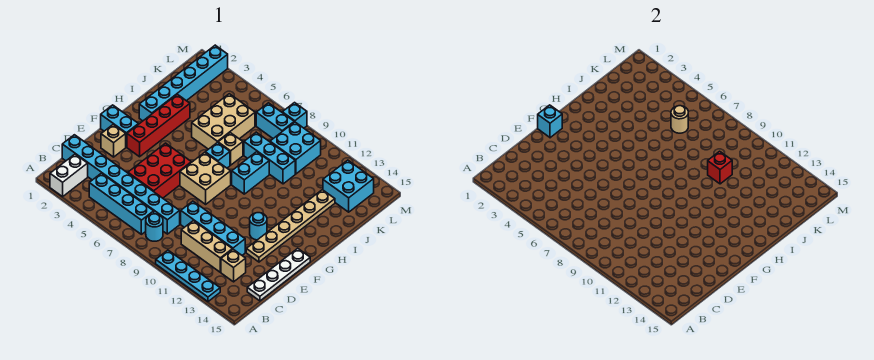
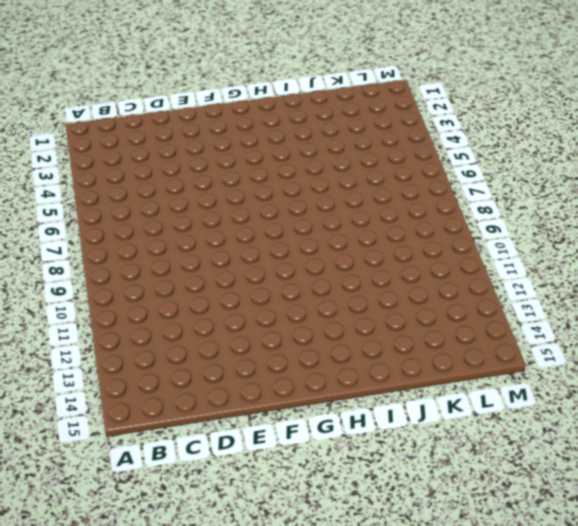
none -> white 1x2 brick [50,154,88,197]
none -> cyan 1x4 plate [156,250,220,302]
none -> cyan 1x4 brick [89,173,154,234]

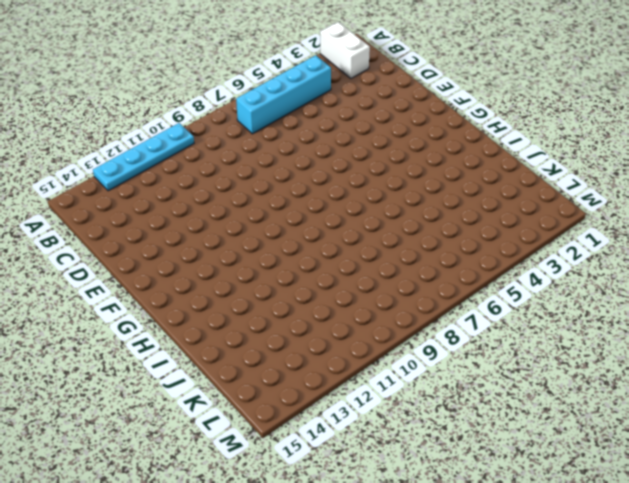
none -> cyan 1x1 round brick [146,214,163,241]
none -> cyan 1x8 brick [62,135,180,234]
none -> tan 1x3 brick [181,221,232,272]

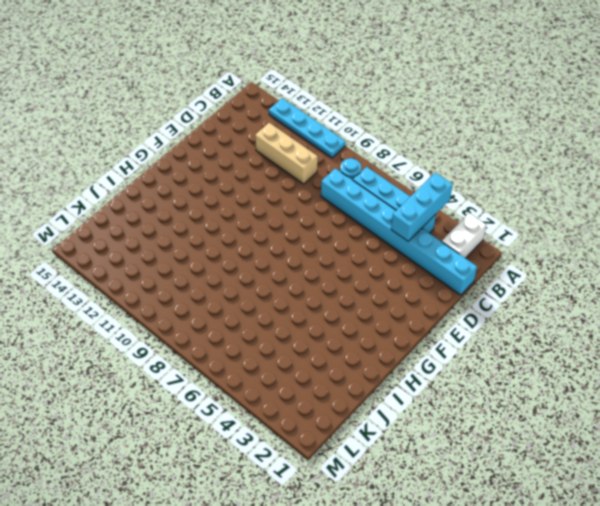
cyan 1x3 brick [391,173,453,241] -> cyan 1x3 brick turned to [244,132,295,184]
none -> tan 1x1 brick [221,249,246,282]
none -> white 1x4 plate [247,248,310,301]
none -> red 2x3 brick [128,143,191,198]

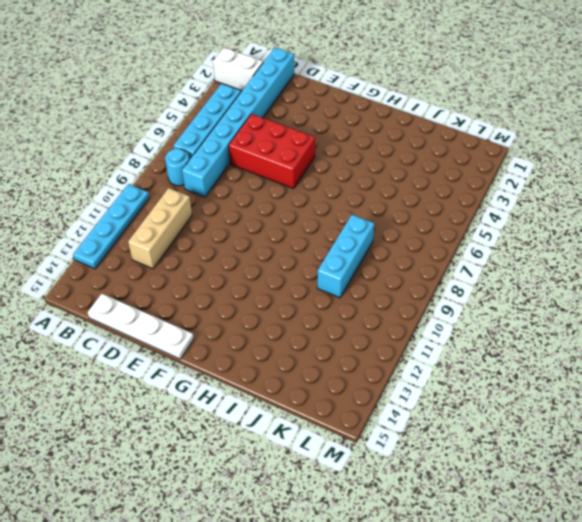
none -> tan 1x1 brick [221,249,246,282]
none -> cyan 1x4 brick [181,201,245,255]
none -> tan 1x1 brick [101,125,126,157]

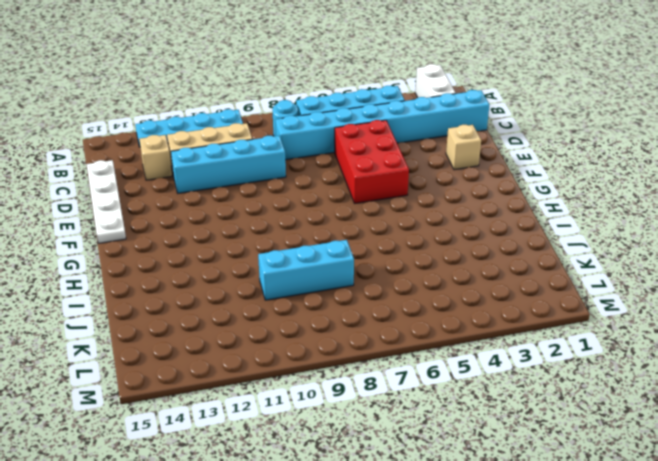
none -> tan 1x6 plate [246,190,335,262]
none -> cyan 1x2 brick [101,105,138,147]
none -> red 1x4 brick [127,94,190,157]

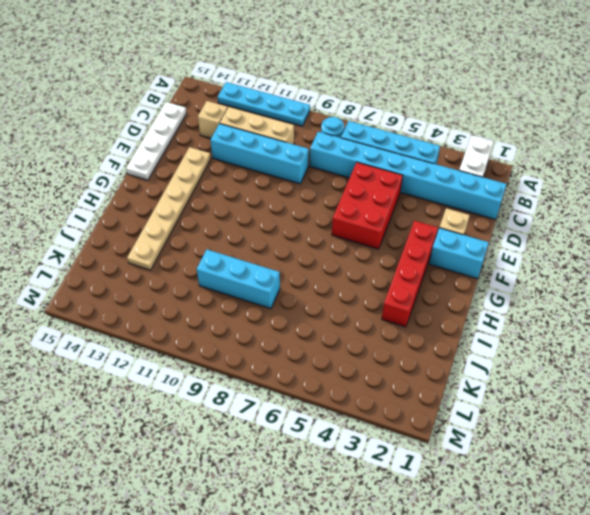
none -> tan 2x2 brick [180,152,231,204]
none -> cyan 1x1 round brick [250,213,267,240]
none -> cyan 1x6 brick [139,45,228,121]

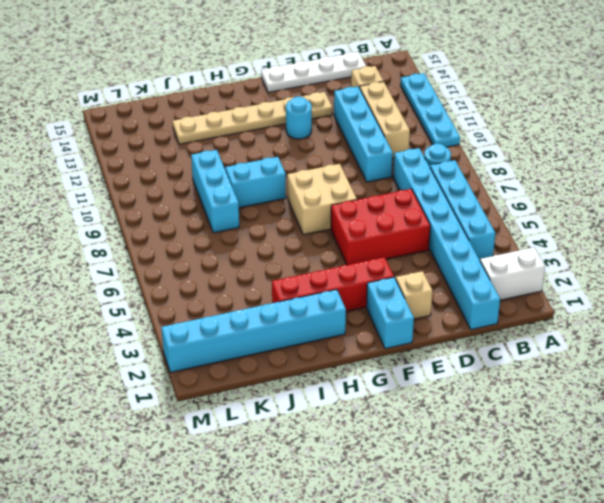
none -> cyan 1x1 brick [205,142,230,168]
none -> tan 2x3 brick [192,94,255,149]
none -> tan 1x1 brick [218,133,243,165]

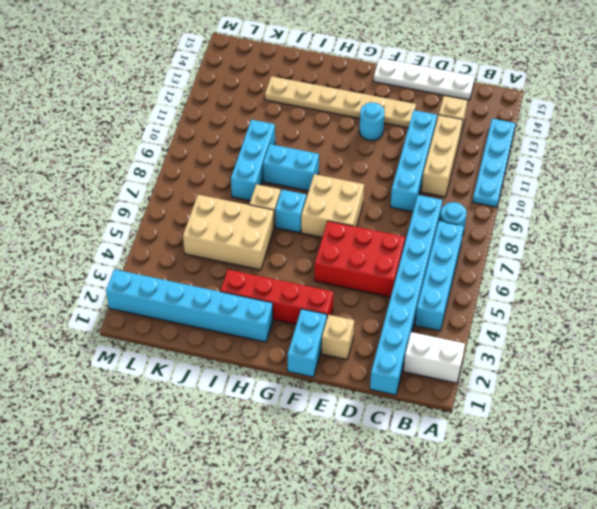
none -> cyan 2x2 brick [270,122,321,174]
none -> cyan 2x2 brick [323,160,374,212]
none -> cyan 1x2 brick [256,103,294,138]

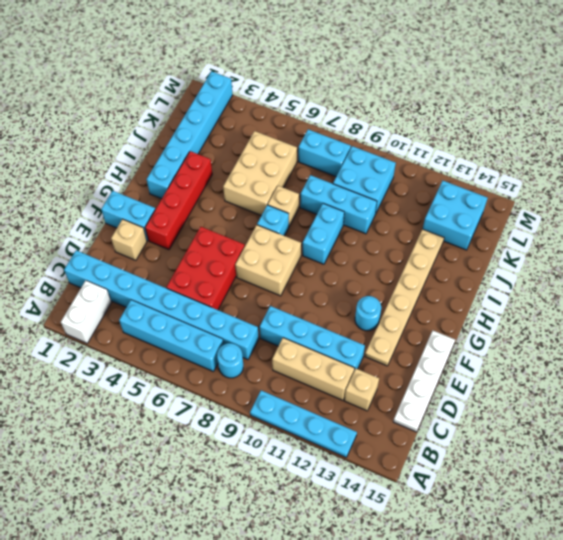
none -> cyan 1x1 brick [282,103,307,128]
none -> cyan 1x1 brick [538,105,562,138]
none -> red 1x1 brick [708,151,732,184]

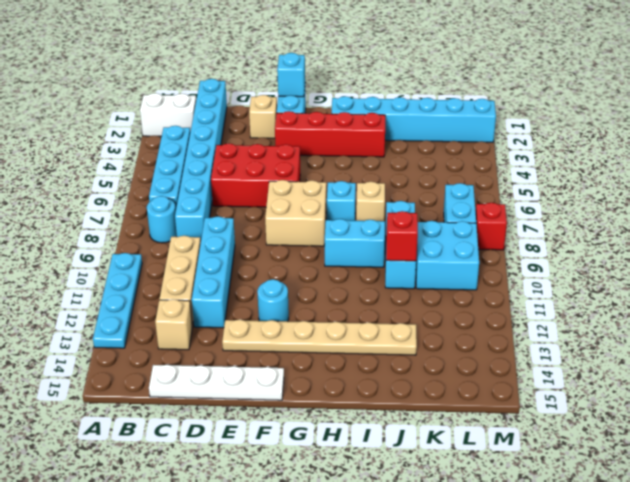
red 1x1 brick [476,203,507,250] -> cyan 1x1 brick [282,103,307,128]
none -> tan 2x3 brick [192,94,255,149]
none -> cyan 2x2 brick [323,160,374,212]
none -> tan 1x1 round brick [671,106,688,133]

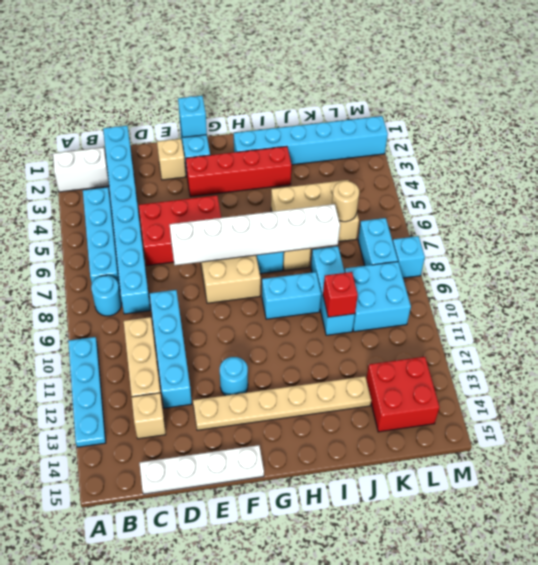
white 1x6 brick [170,204,340,265] -> none
red 2x2 brick [366,357,439,432] -> cyan 2x2 brick [323,160,374,212]

